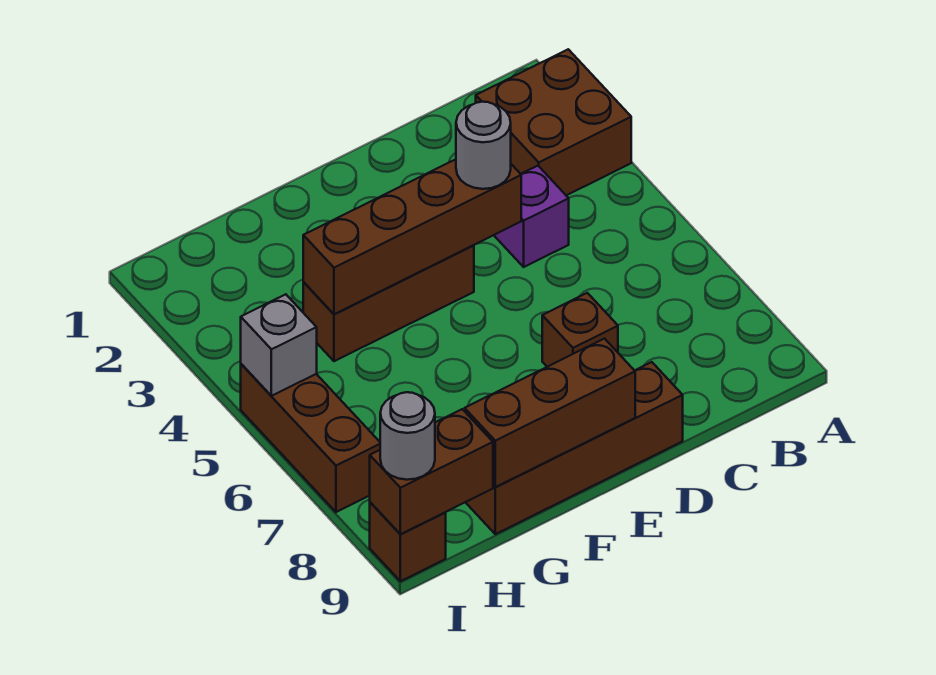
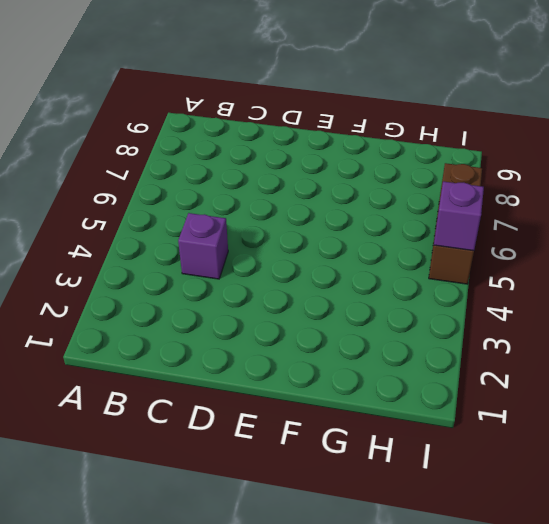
purple 1x1 brick [434,181,484,251] -> grey 1x1 brick [241,294,317,396]
none -> brown 2x2 brick [476,49,631,195]
none -> brown 1x1 brick [542,293,618,367]
none -> brown 1x4 brick [466,362,683,534]

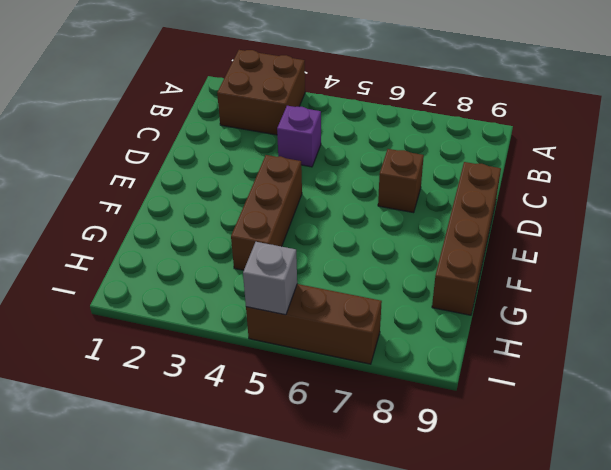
none -> brown 1x1 brick [370,502,446,581]
none -> brown 1x4 brick [303,159,521,314]
none -> brown 1x3 brick [465,339,635,487]

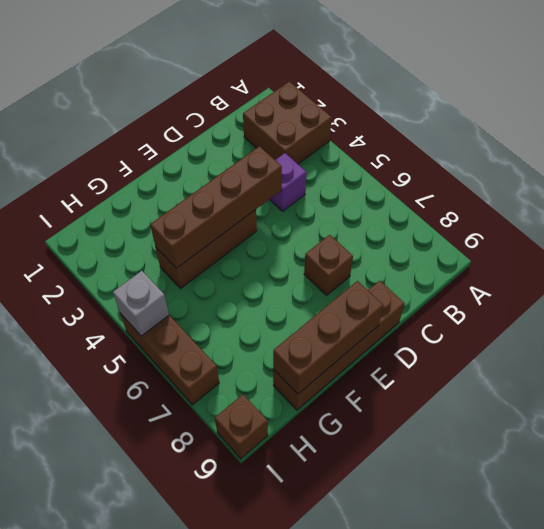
none -> brown 1x2 brick [370,409,493,534]
none -> grey 1x1 round brick [456,102,511,189]
none -> grey 1x1 round brick [380,392,435,480]

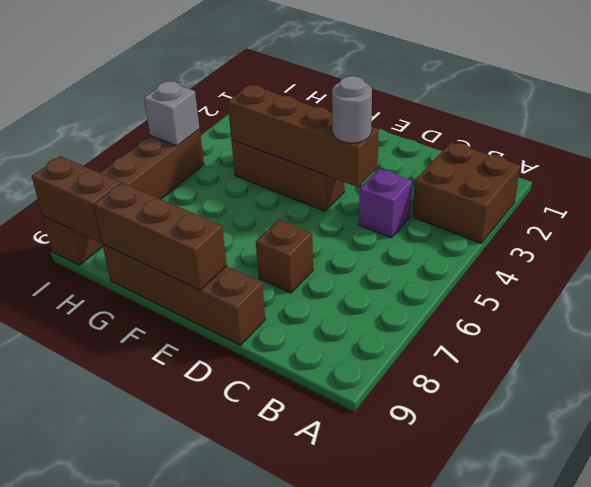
none -> grey 1x1 round brick [380,392,435,480]

